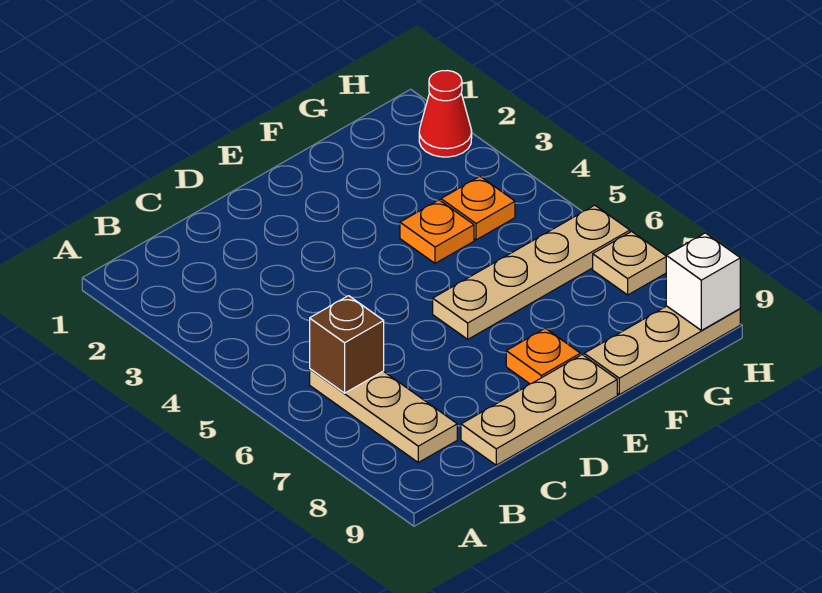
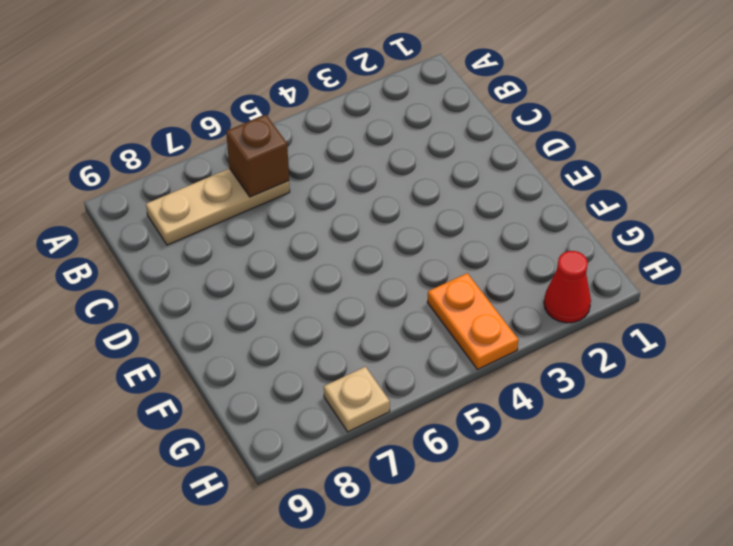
orange 1x2 plate [427,273,518,370] -> orange 1x1 plate [441,177,515,240]
none -> tan 1x3 plate [461,355,617,465]
none -> tan 1x4 plate [433,205,630,339]

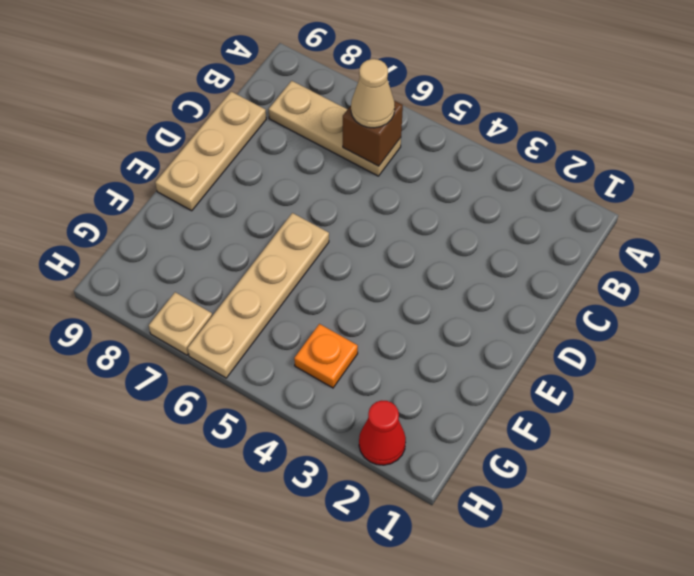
tan 1x1 cone [351,59,395,128] -> none
none -> orange 1x1 plate [506,328,580,384]
none -> orange 1x1 plate [400,200,474,263]

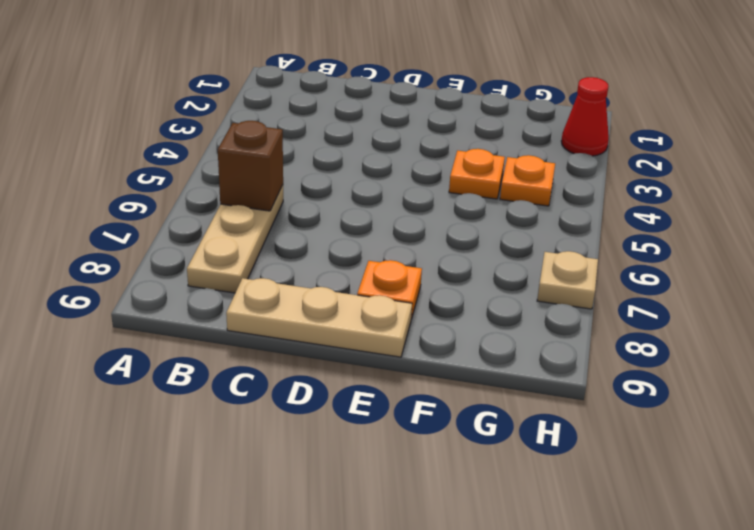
none -> tan 1x4 plate [433,205,630,339]
none -> tan 1x3 plate [584,306,740,394]

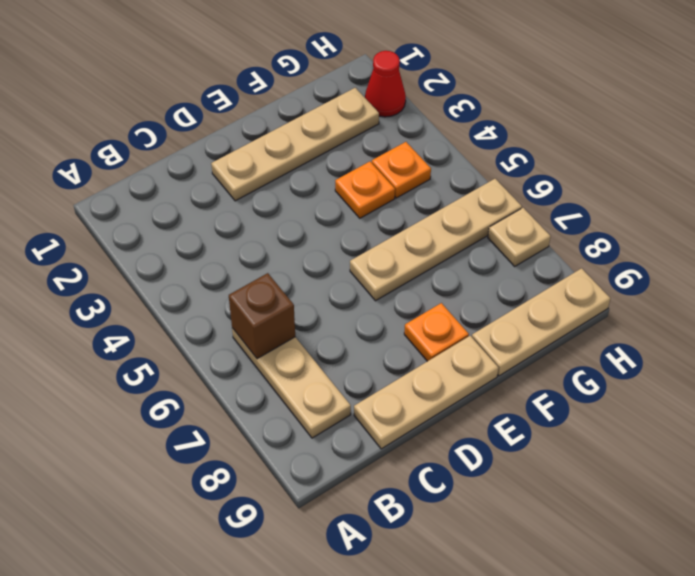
tan 1x4 plate [211,88,379,201] -> none
none -> white 1x1 brick [666,233,740,330]

